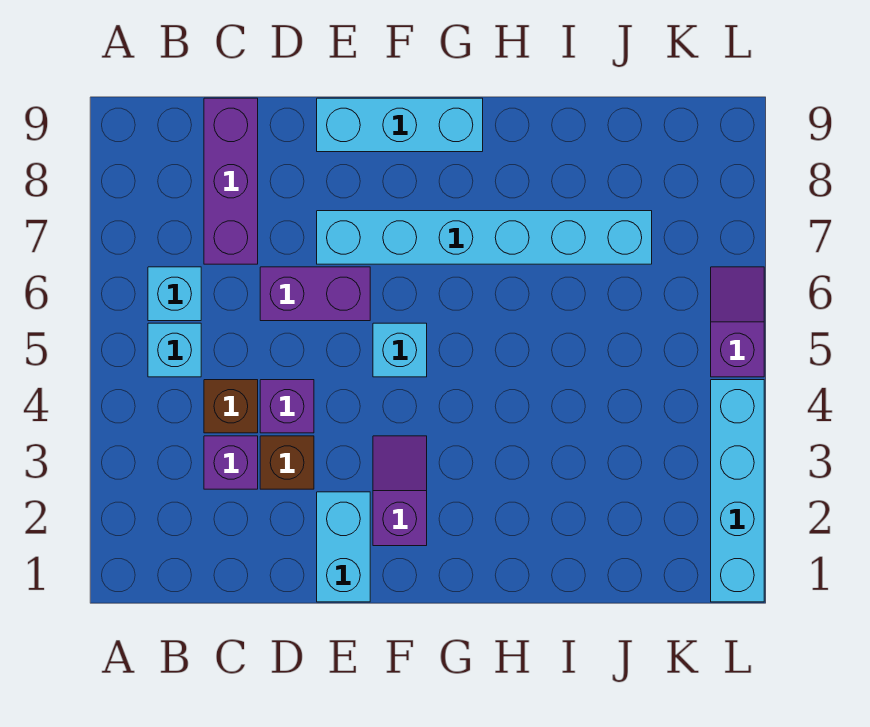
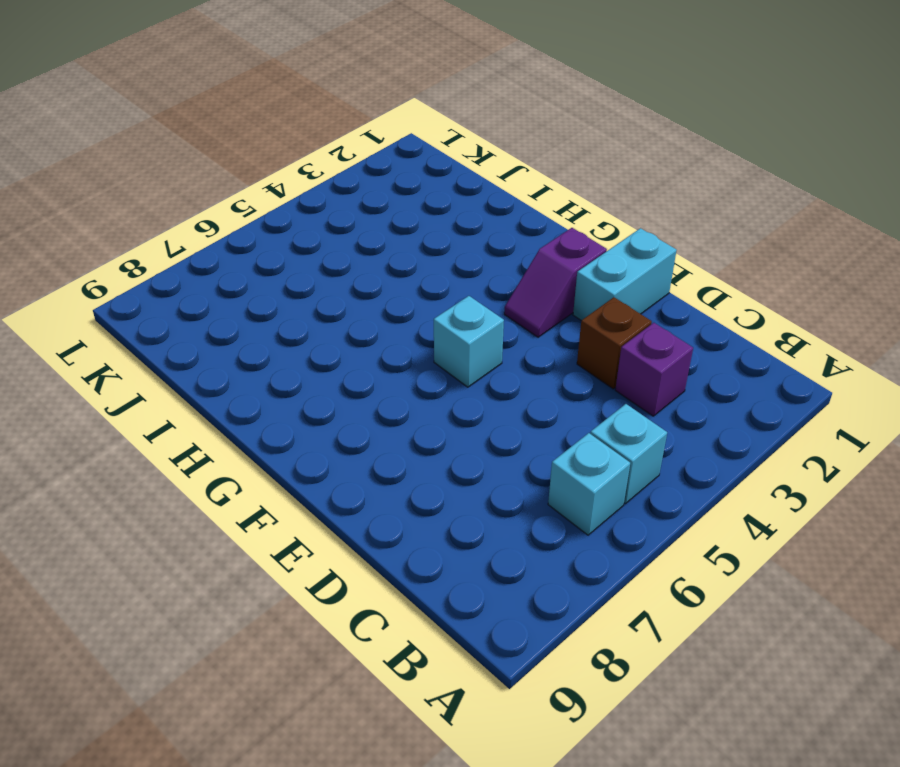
none -> brown 1x1 brick [204,380,258,433]
none -> purple 1x3 brick [204,98,258,264]
none -> purple 1x1 brick [260,380,314,433]

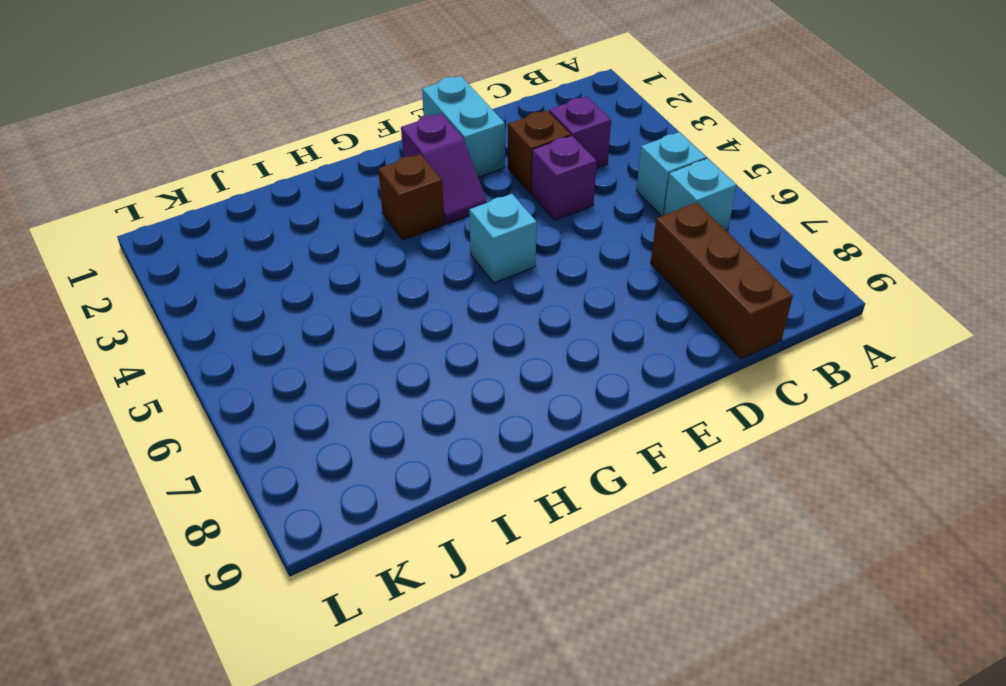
brown 1x3 brick [651,203,793,359] -> purple 1x3 brick [204,98,258,264]
brown 1x1 brick [378,154,444,240] -> brown 1x1 brick moved to [204,380,258,433]
none -> purple 1x2 brick [260,267,370,321]
none -> cyan 1x6 brick [317,211,652,264]
none -> cyan 1x3 brick [317,98,483,152]

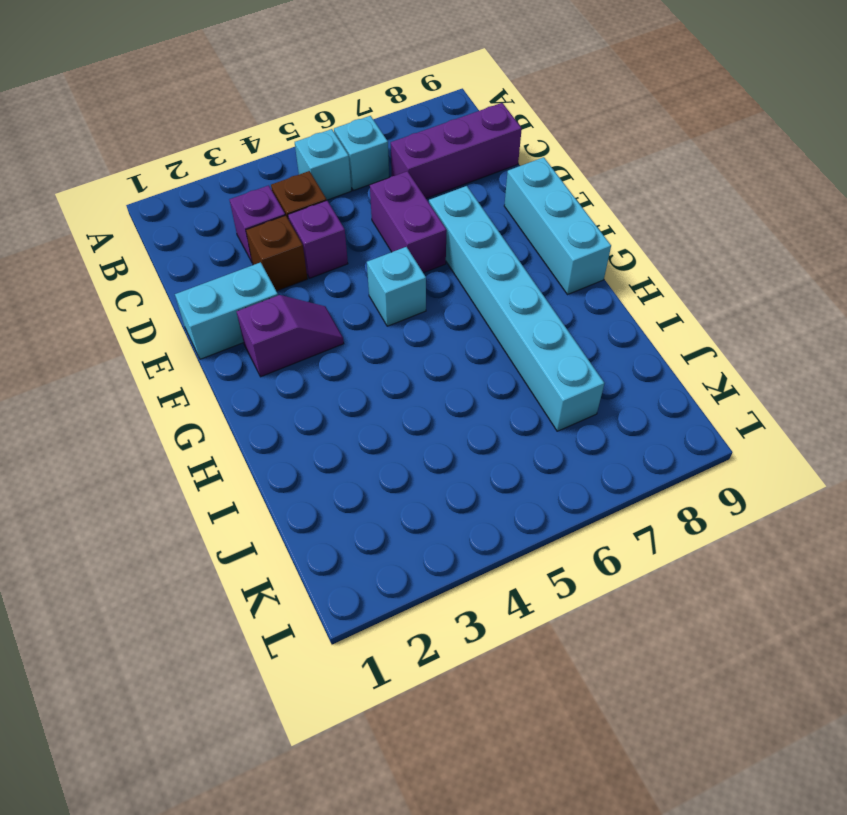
none -> cyan 1x4 brick [711,380,764,602]
none -> purple 1x2 slope [711,267,764,377]

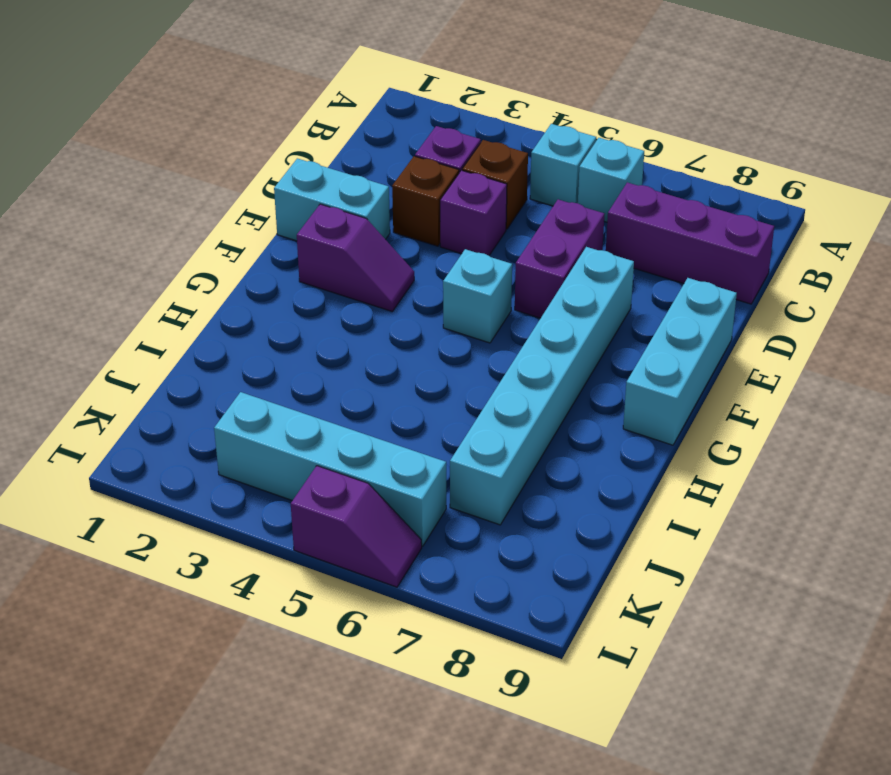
cyan 1x4 brick [214,392,446,546] -> cyan 1x4 brick moved to [711,380,764,602]

